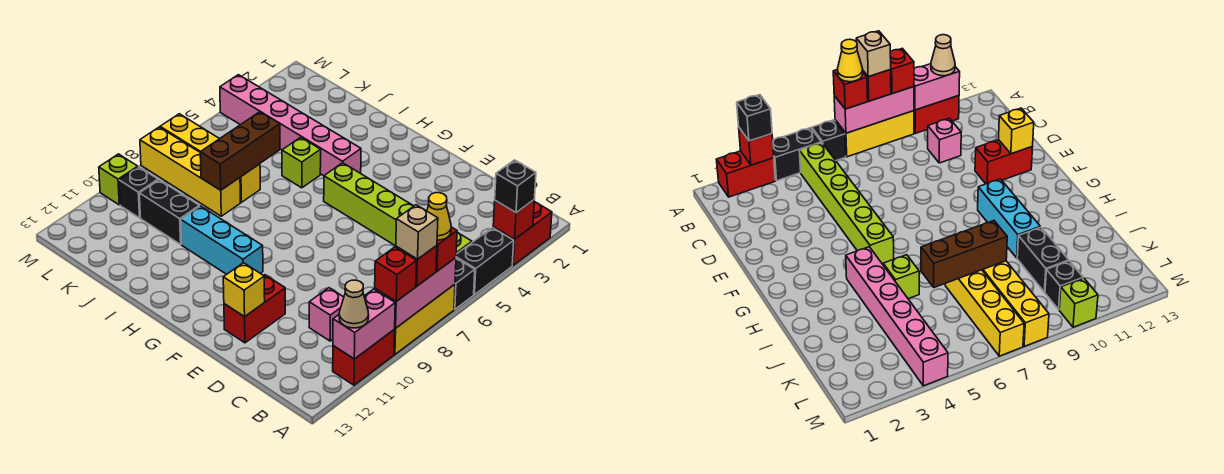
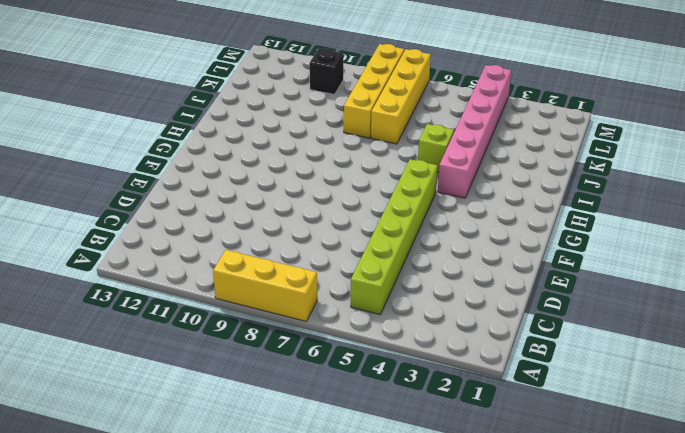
none -> red 1x2 brick [493,202,552,265]
none -> black 1x2 brick [456,228,514,295]
none -> black 1x1 brick [454,258,475,309]

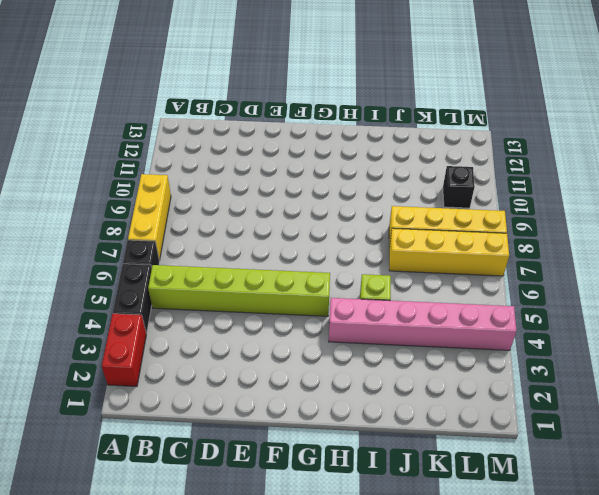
none -> red 1x2 brick [333,330,395,385]
none -> pink 1x1 brick [309,288,344,341]
none -> red 1x2 brick [224,275,285,343]

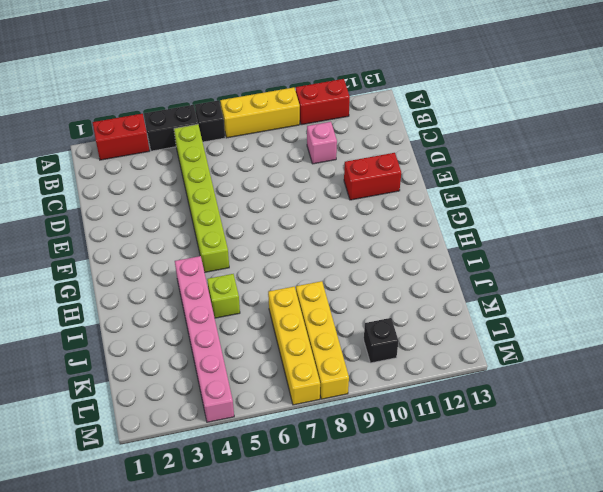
none -> cyan 1x3 brick [181,206,263,274]
none -> black 1x2 brick [139,180,199,244]
none -> lime 1x1 brick [99,154,138,205]

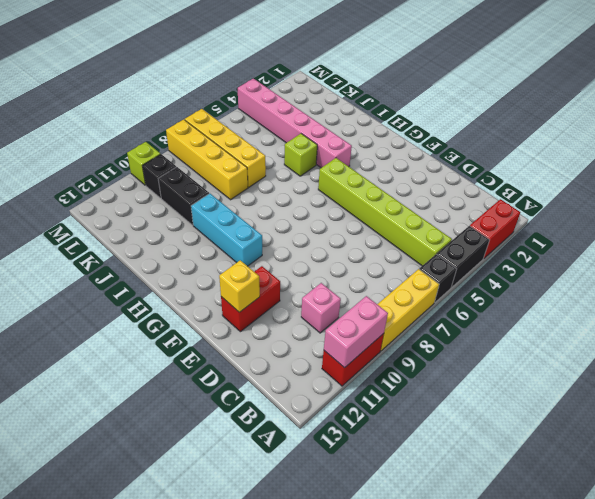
none -> red 1x1 brick [493,200,534,239]
none -> pink 1x3 brick [375,258,456,328]
none -> brown 1x3 brick [200,112,280,190]

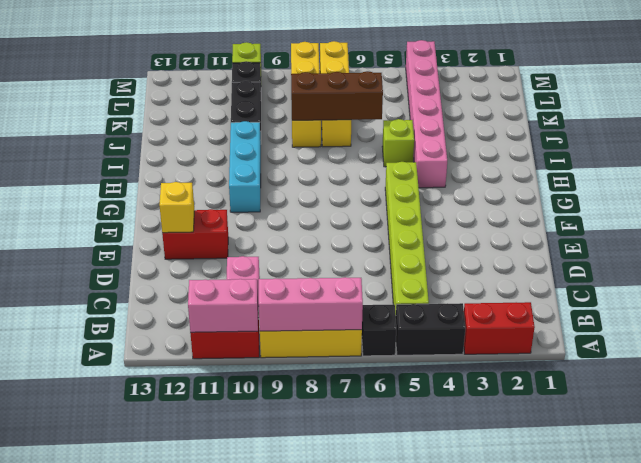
none -> red 1x1 brick [493,200,534,239]
none -> black 1x1 brick [495,160,536,213]
none -> red 1x1 brick [436,227,457,271]

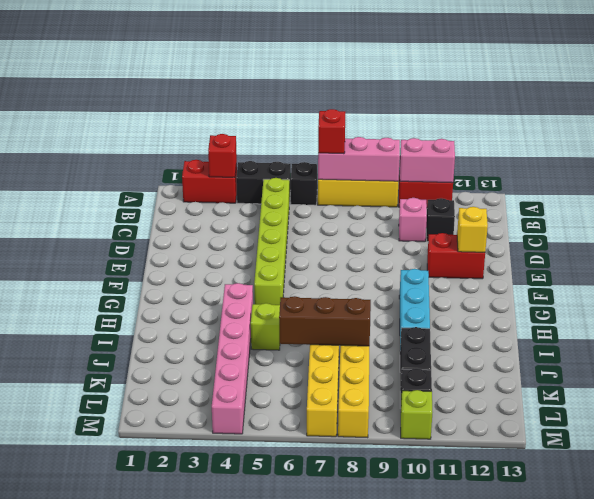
black 1x1 brick [426,198,455,242] -> black 1x1 brick moved to [495,160,536,213]
none -> red 1x1 brick [396,245,437,286]
none -> red 1x1 brick [375,247,417,301]
none -> tan 1x1 cone [339,280,369,328]

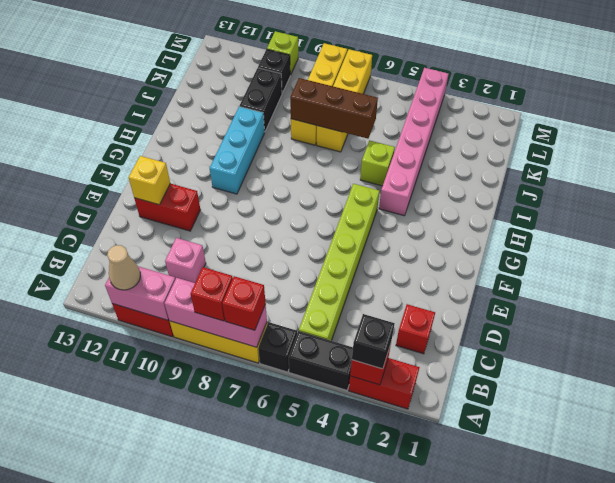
red 1x1 brick [396,304,435,354] -> red 1x1 brick moved to [375,247,417,301]
none -> yellow 1x1 cone [427,193,451,240]
none -> tan 1x1 brick [396,205,438,259]

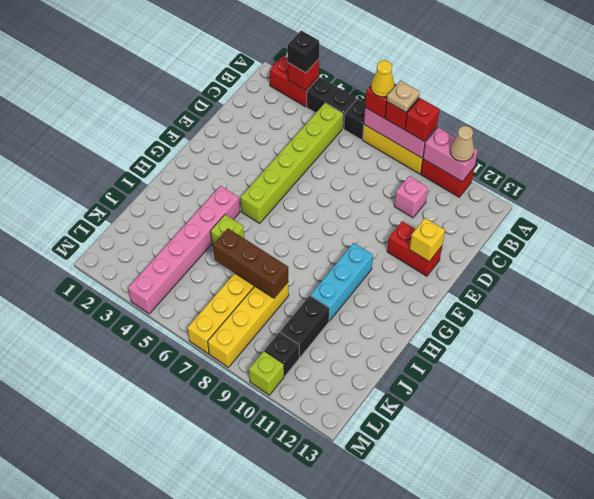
tan 1x1 plate [387,81,420,112] -> tan 1x1 brick [396,205,438,259]

